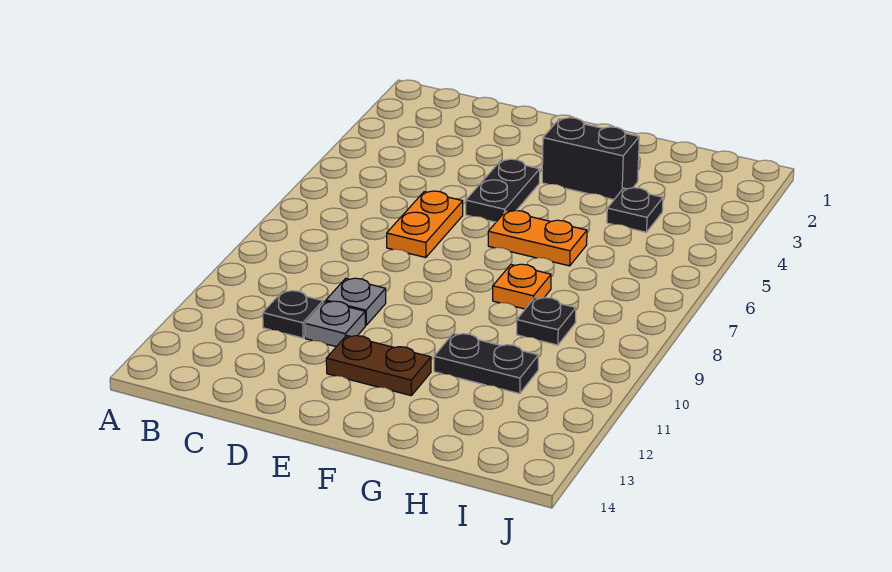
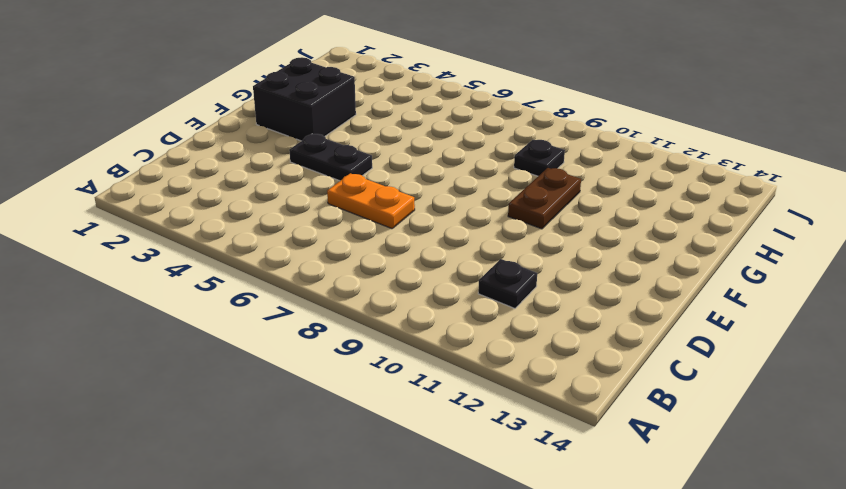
black 2x2 brick [253,57,356,141] -> black 1x2 brick [542,118,639,200]
brown 1x2 plate [508,168,581,229] -> brown 1x2 plate moved to [326,335,431,396]
none -> grey 1x1 plate [326,278,386,325]
none -> grey 1x1 plate [305,301,365,347]
none -> orange 1x2 plate [488,210,587,266]

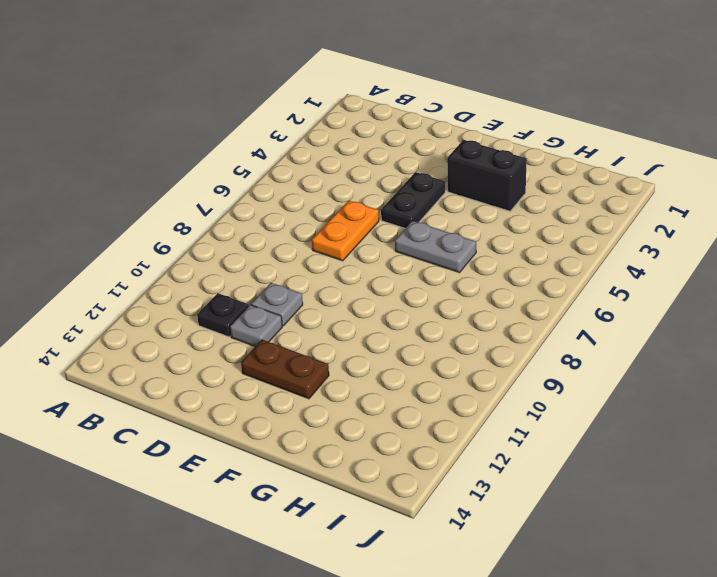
grey 1x2 plate [395,221,476,273] -> orange 1x2 plate [488,210,587,266]
none -> orange 1x1 plate [493,264,551,309]
none -> black 1x2 plate [434,334,538,394]
none -> black 1x1 plate [607,188,663,232]

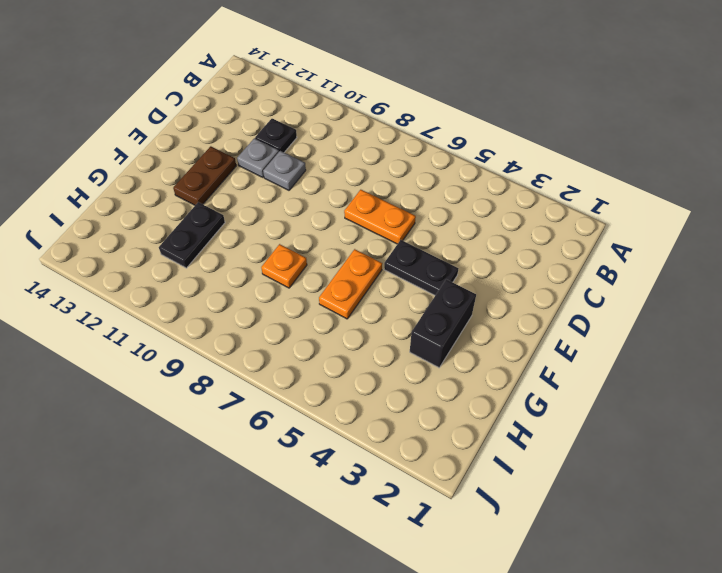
none -> black 1x1 plate [607,188,663,232]
none -> black 1x1 plate [517,297,576,345]

